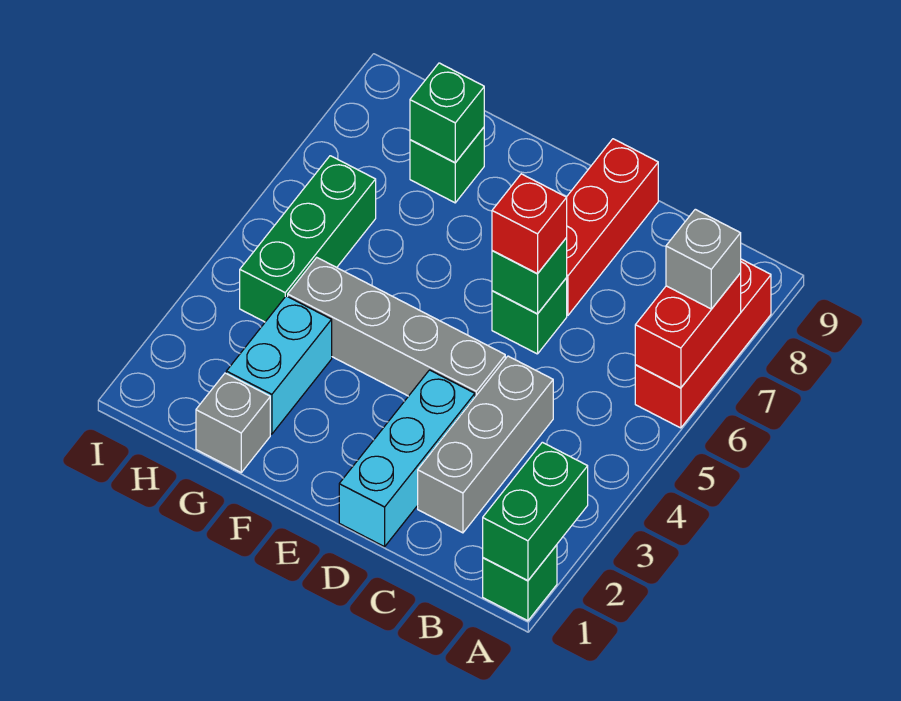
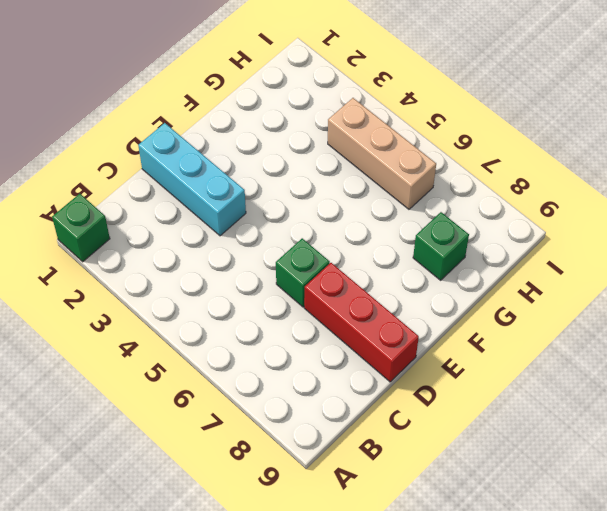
tan 1x3 brick [328,98,436,209] -> green 1x3 brick [240,156,376,322]
none -> red 1x3 brick [635,259,771,428]
none -> grey 1x3 brick [418,356,553,533]
none -> grey 1x4 brick [288,258,505,397]

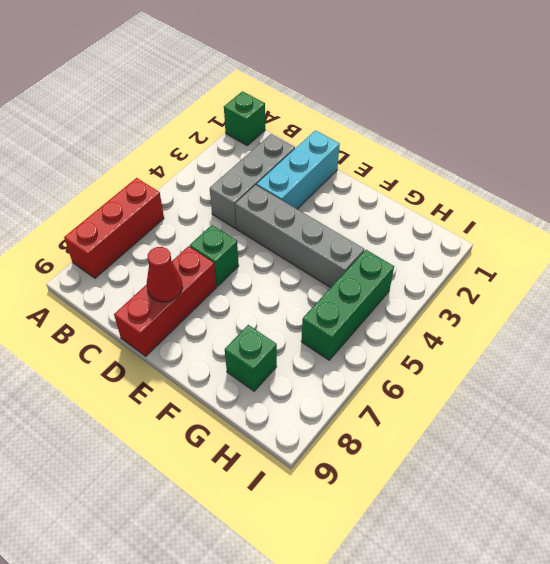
red 1x1 cone [147,247,183,302] -> none
none -> grey 1x1 brick [196,373,270,472]
none -> cyan 1x2 brick [226,296,332,434]
none -> green 1x2 brick [483,442,588,580]

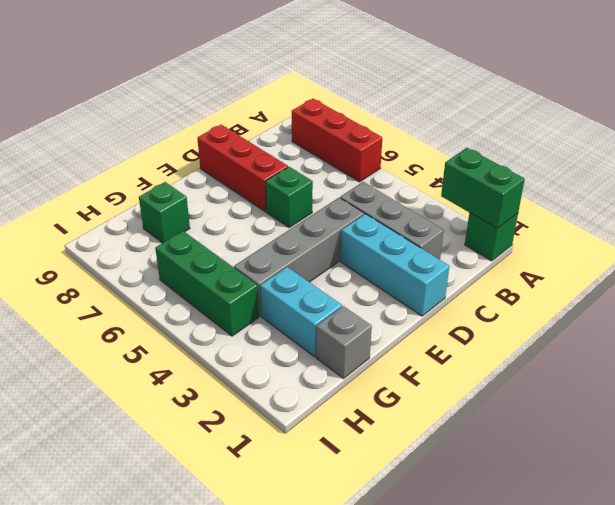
none -> red 1x2 brick [635,273,741,388]
none -> green 1x1 brick [492,238,567,314]
none -> green 1x1 brick [410,63,484,163]

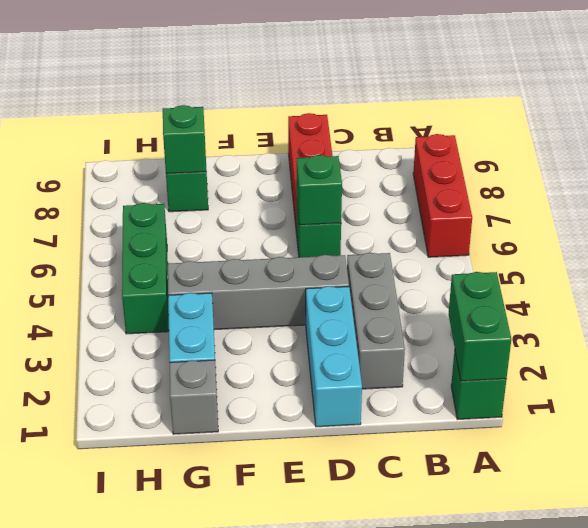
none -> red 1x2 brick [635,273,741,388]
none -> grey 1x1 brick [666,209,741,309]
none -> red 1x1 brick [492,174,567,274]

